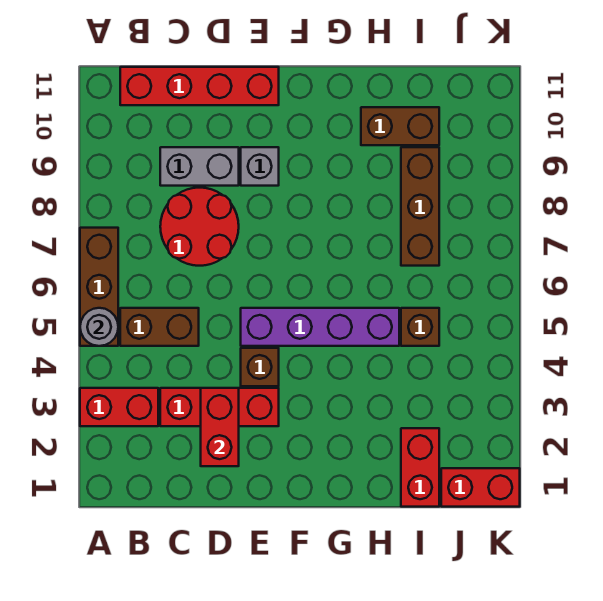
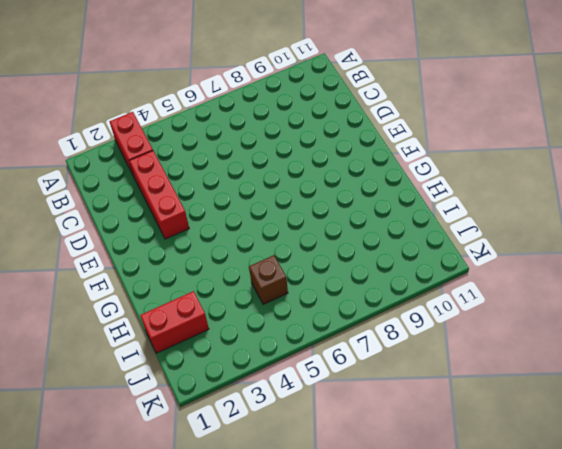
none -> brown 1x3 brick [80,228,118,346]
none -> brown 1x2 brick [120,308,199,346]
none -> red 1x4 brick [120,67,279,105]

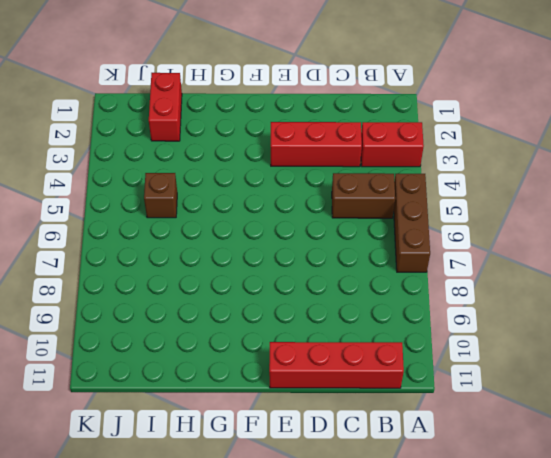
none -> red 2x2 round brick [160,188,239,266]
none -> grey 1x2 brick [160,147,239,186]
none -> brown 1x1 brick [241,348,279,386]

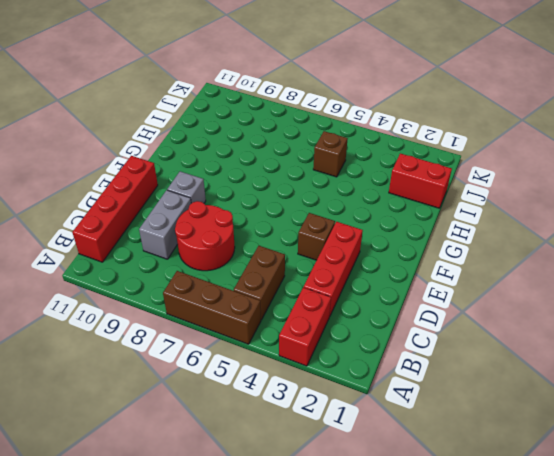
none -> purple 1x4 brick [241,308,399,346]
none -> brown 1x2 brick [361,107,439,145]
none -> brown 1x3 brick [401,147,439,266]

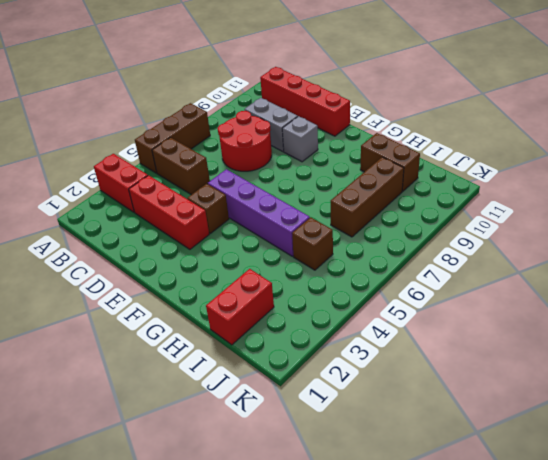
none -> red 1x2 brick [441,468,520,507]
none -> grey 1x1 round brick [80,308,118,346]
none -> red 1x2 brick [201,388,239,466]

